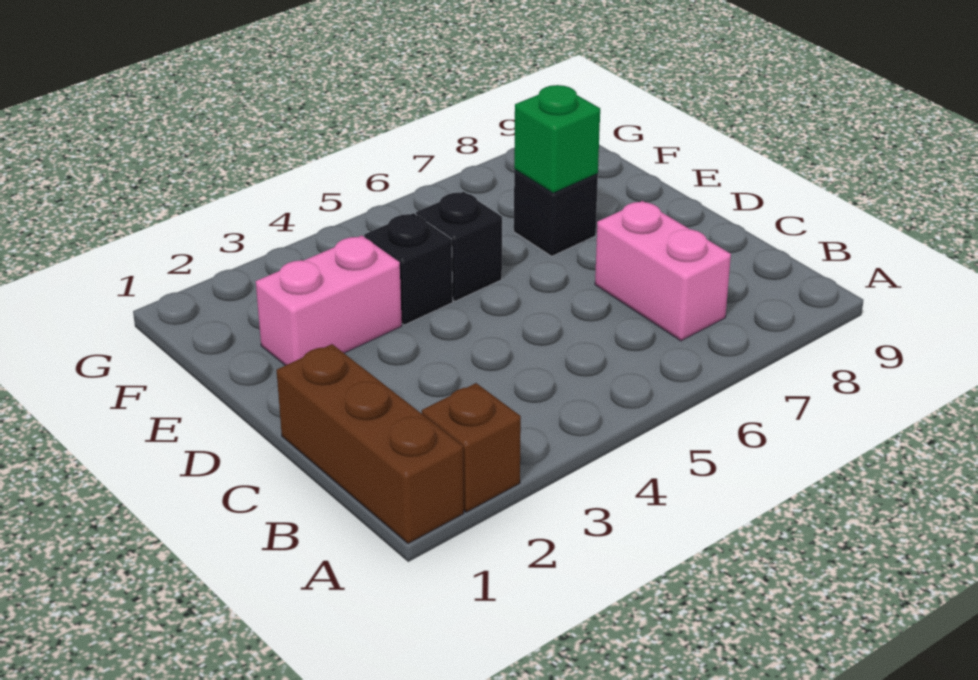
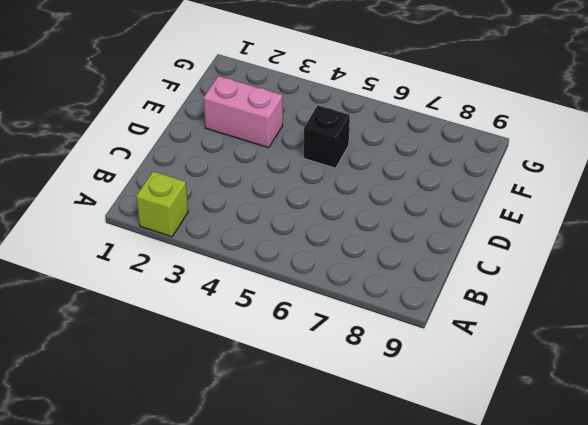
lime 1x1 brick [136,171,188,237] -> brown 1x1 brick [422,383,521,512]
none -> brown 1x3 brick [277,344,464,543]
none -> pink 1x2 brick [595,201,731,341]

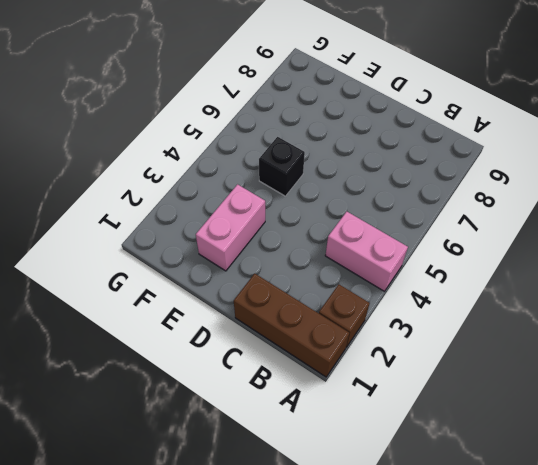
pink 1x2 brick [325,212,408,291] -> pink 1x2 brick moved to [595,201,731,341]
none -> black 1x1 brick [364,213,453,325]
none -> black 1x1 brick [514,170,598,256]

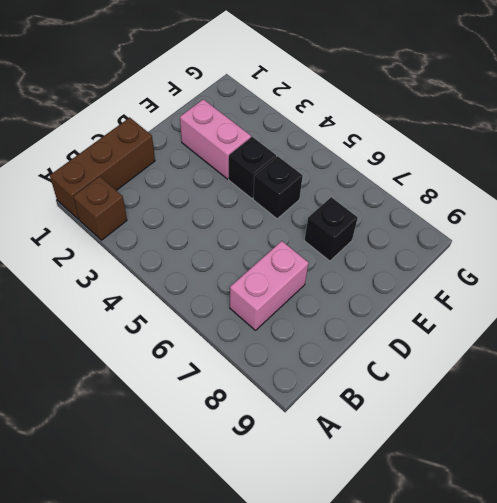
none -> green 1x1 brick [514,85,600,193]

